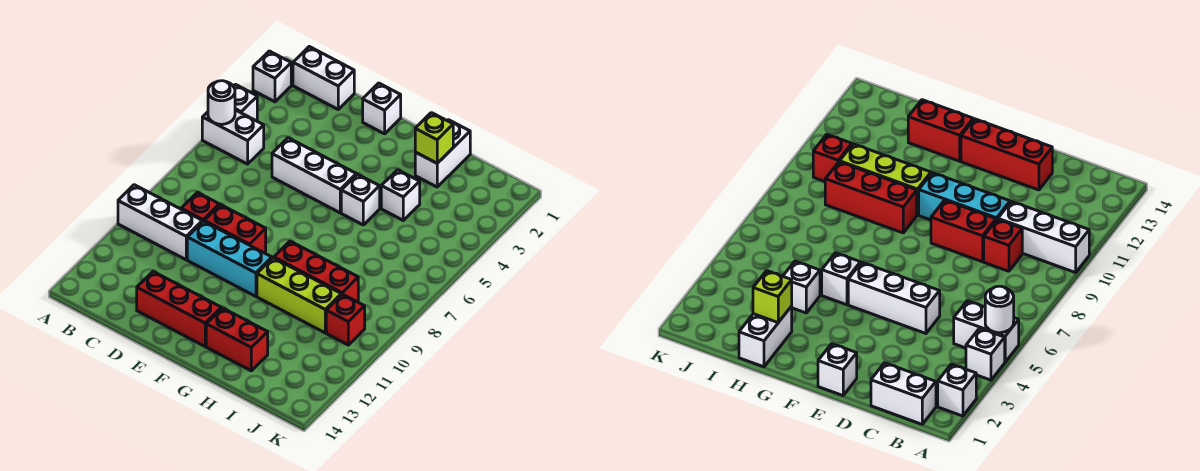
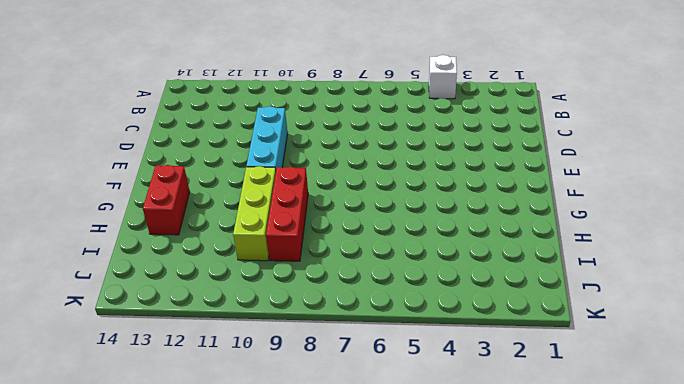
none -> white 1x1 brick [253,51,291,102]
none -> white 1x2 brick [202,110,264,164]
none -> white 1x3 brick [118,185,202,260]

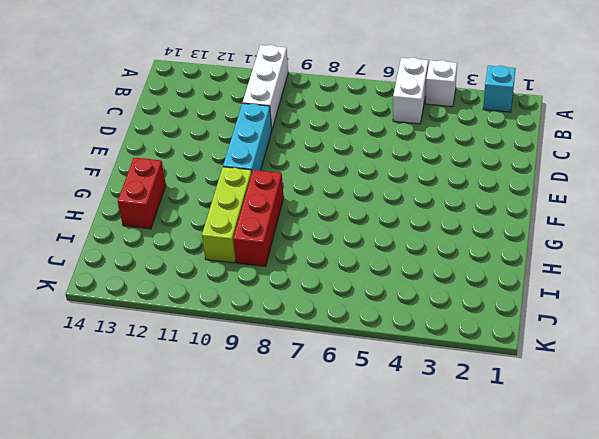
cyan 1x1 brick [483,66,516,112] -> white 1x1 brick [253,51,291,102]
none -> white 1x2 brick [293,47,354,109]
none -> red 1x1 brick [181,192,219,222]
none -> white 1x3 brick [272,138,356,213]

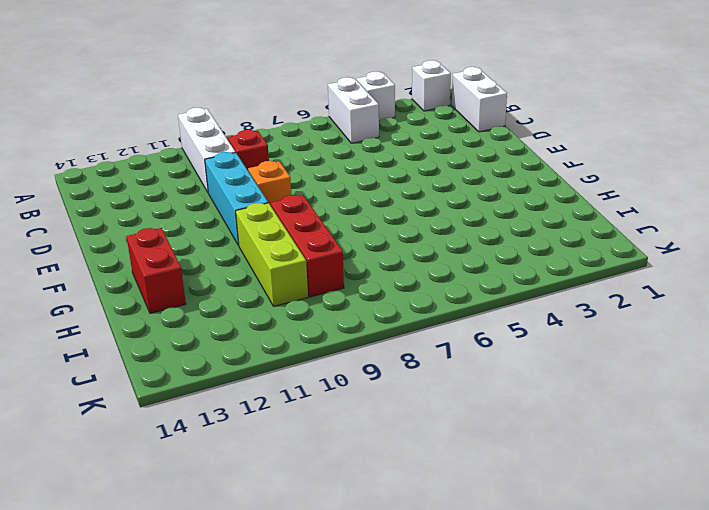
orange 1x1 brick [248,161,292,205] -> red 1x2 brick [204,205,266,253]
none -> white 1x3 brick [272,138,356,213]
none -> red 1x3 brick [137,272,221,346]
none -> white 1x1 brick [363,83,401,134]

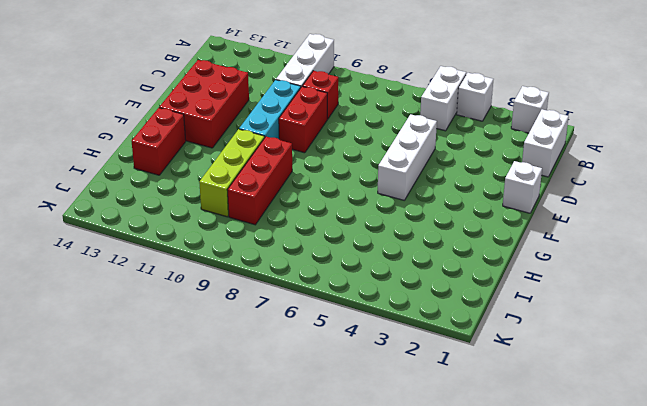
red 2x3 brick [159,60,249,148] -> red 1x3 brick [137,272,221,346]
none -> white 1x1 brick [341,174,380,225]
none -> white 1x2 brick [415,120,470,187]
none -> white 1x1 brick [381,170,420,220]

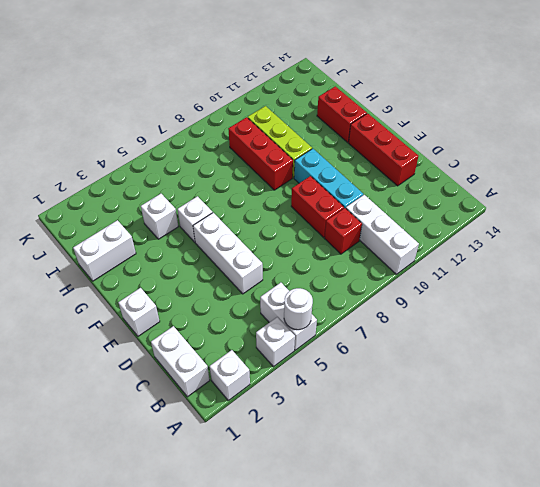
none -> red 1x1 brick [326,294,365,345]
none -> lime 1x1 brick [415,113,453,163]

